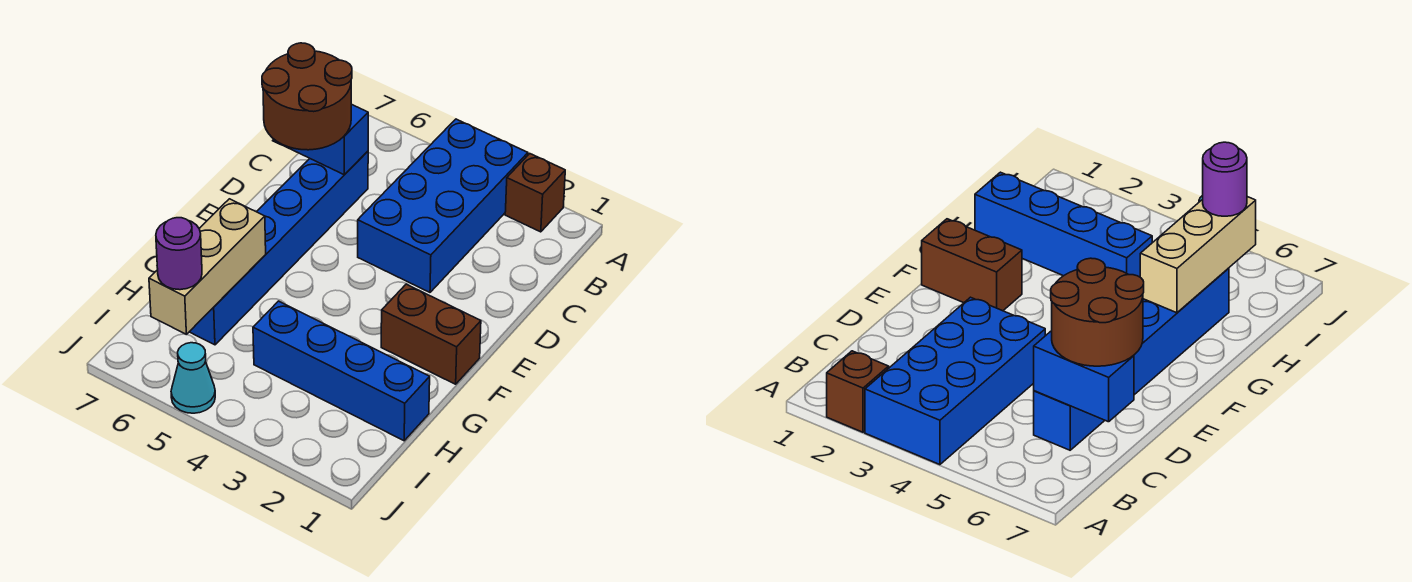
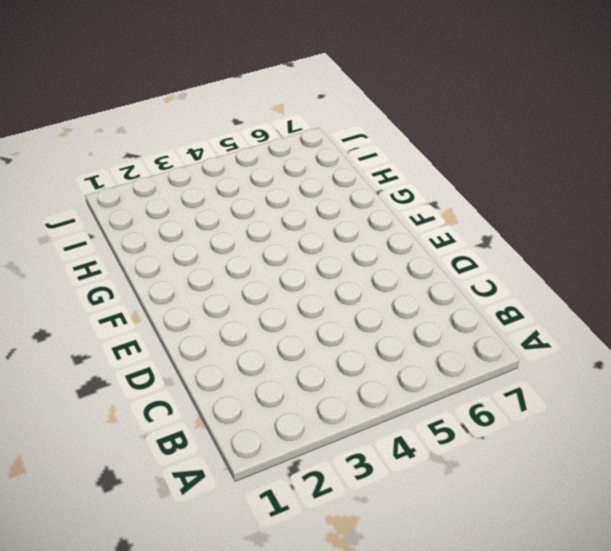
none -> brown 1x1 brick [505,154,565,232]
none -> blue 2x4 brick [358,119,528,292]

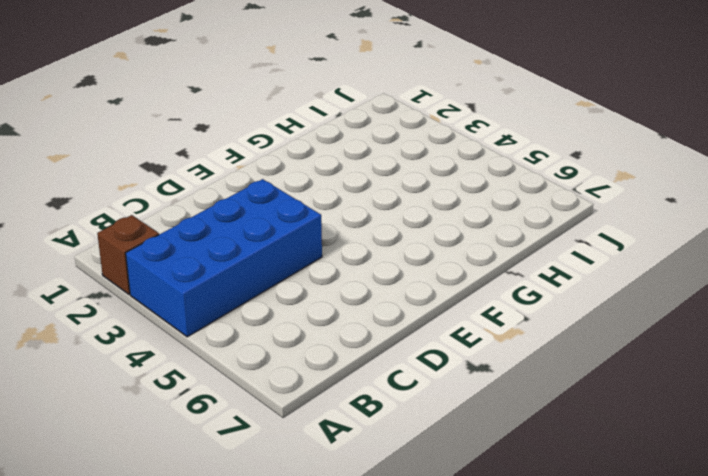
none -> blue 1x6 brick [190,151,368,345]
none -> brown 1x2 brick [381,284,481,384]

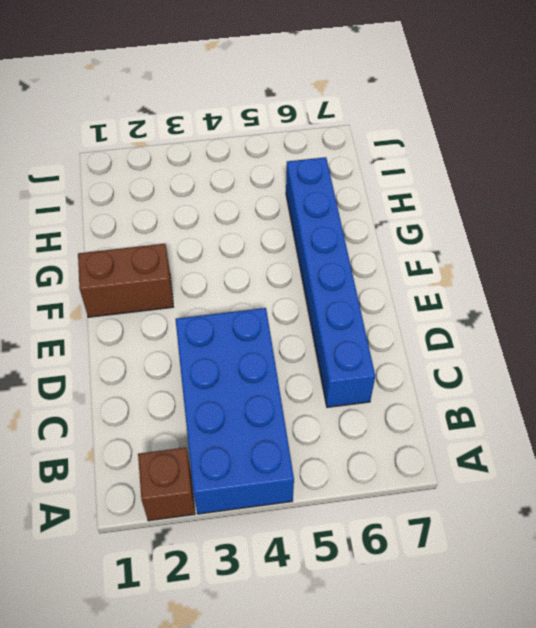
none -> blue 1x4 brick [253,301,430,441]
none -> cyan 1x1 cone [171,343,215,413]

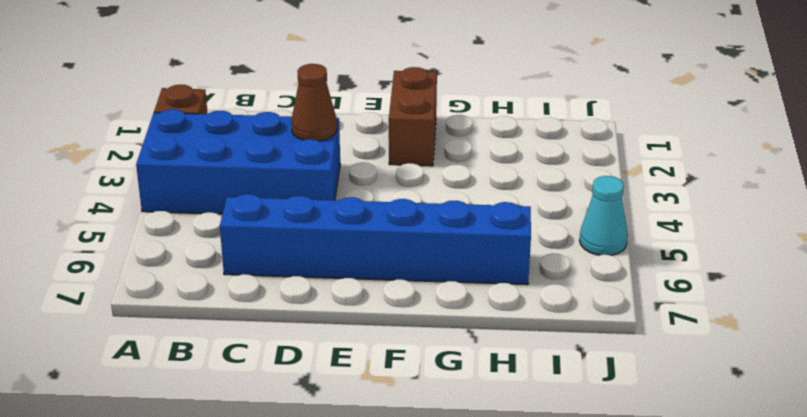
brown 1x1 cone [291,64,337,141] -> none
none -> blue 1x4 brick [253,301,430,441]
none -> blue 1x2 brick [273,104,368,175]

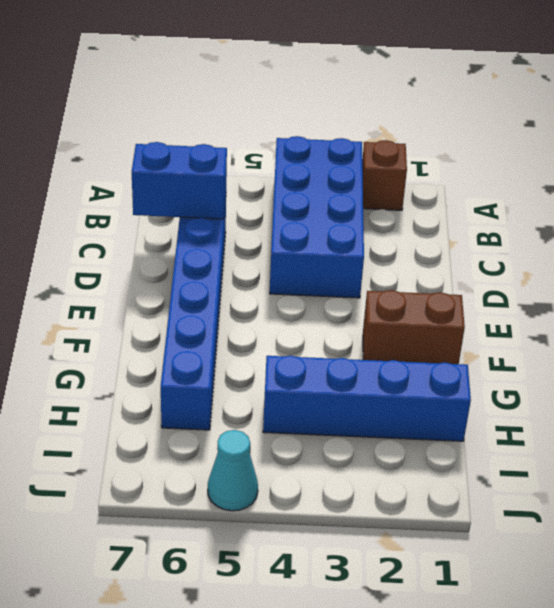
none -> tan 1x3 brick [149,199,266,334]
none -> brown 2x2 round brick [262,43,352,150]

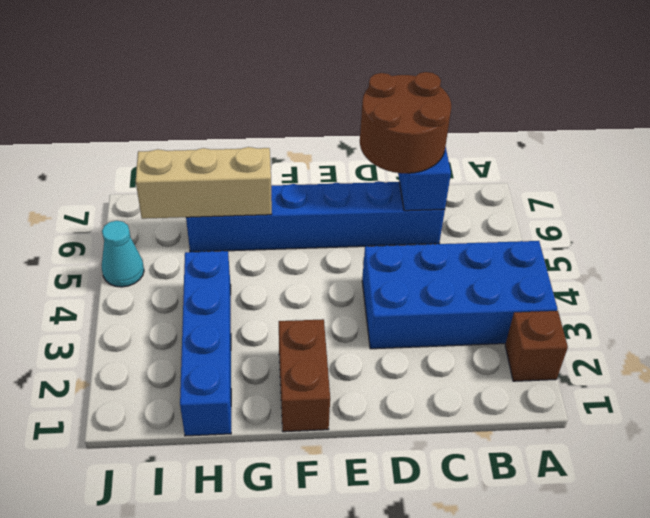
none -> purple 1x1 round brick [156,218,202,290]

